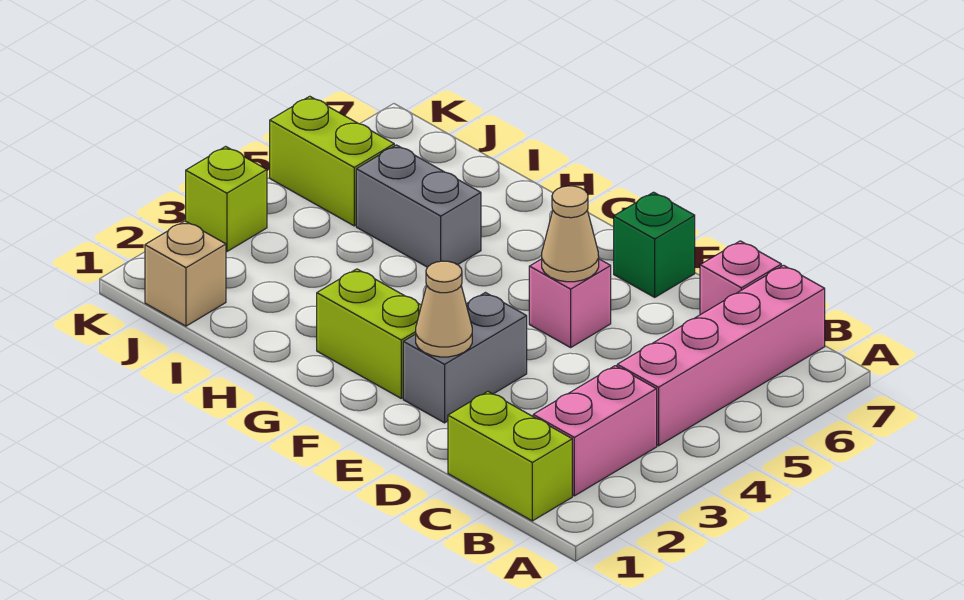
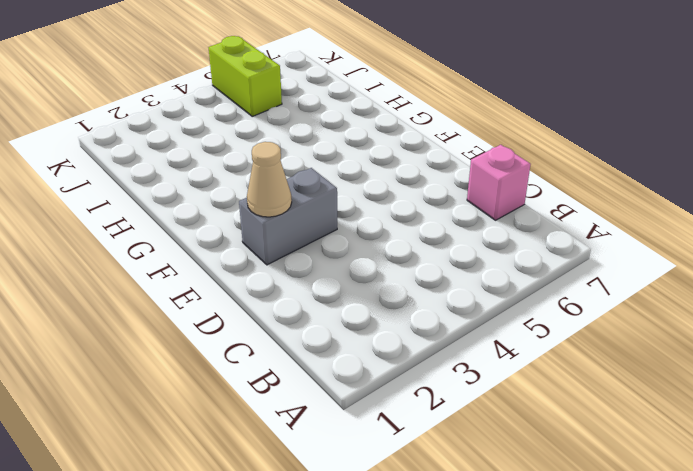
none -> lime 1x2 brick [448,392,572,521]
none -> pink 1x2 brick [533,366,657,496]
none -> pink 1x4 brick [617,265,825,446]

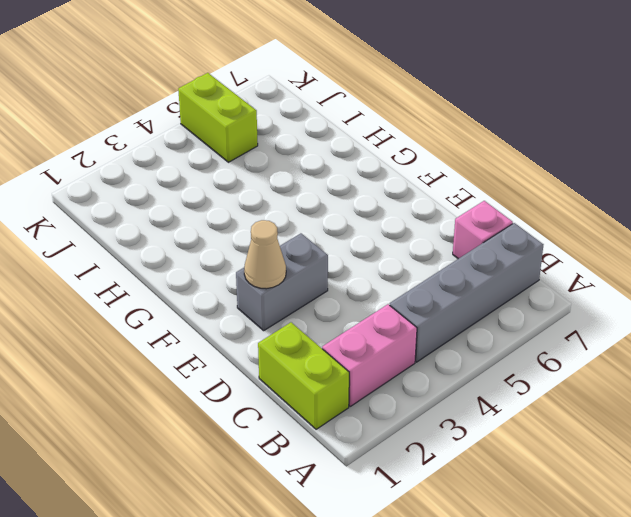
grey 1x4 brick [390,223,543,362] -> pink 1x4 brick [617,265,825,446]
none -> pink 1x1 brick [529,259,611,347]
none -> green 1x1 brick [614,192,695,297]
none -> lime 1x2 brick [317,269,421,398]

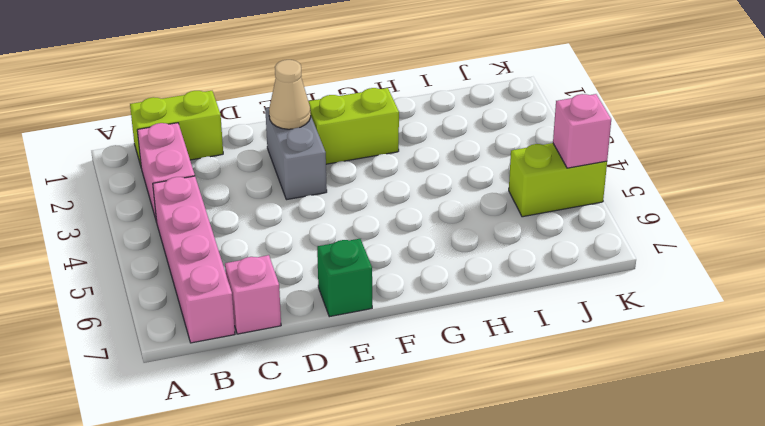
pink 1x1 brick [553,94,611,168] -> pink 1x1 brick moved to [529,259,611,347]
none -> grey 1x2 brick [356,145,481,267]
none -> tan 1x1 brick [145,221,226,326]
none -> lime 1x1 brick [186,146,267,252]

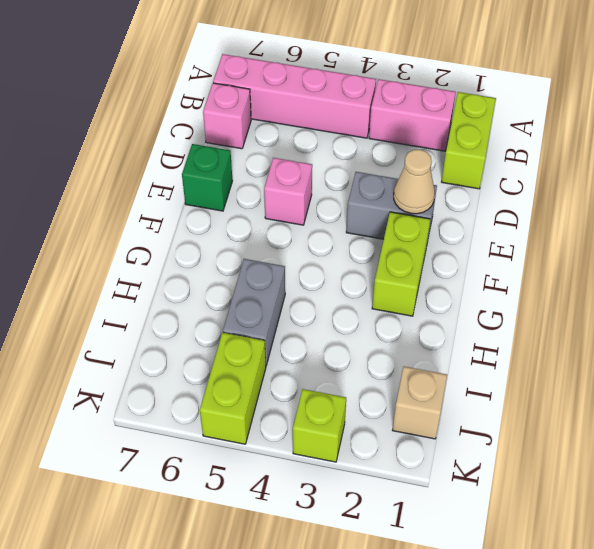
none -> tan 1x1 cone [542,186,599,282]

